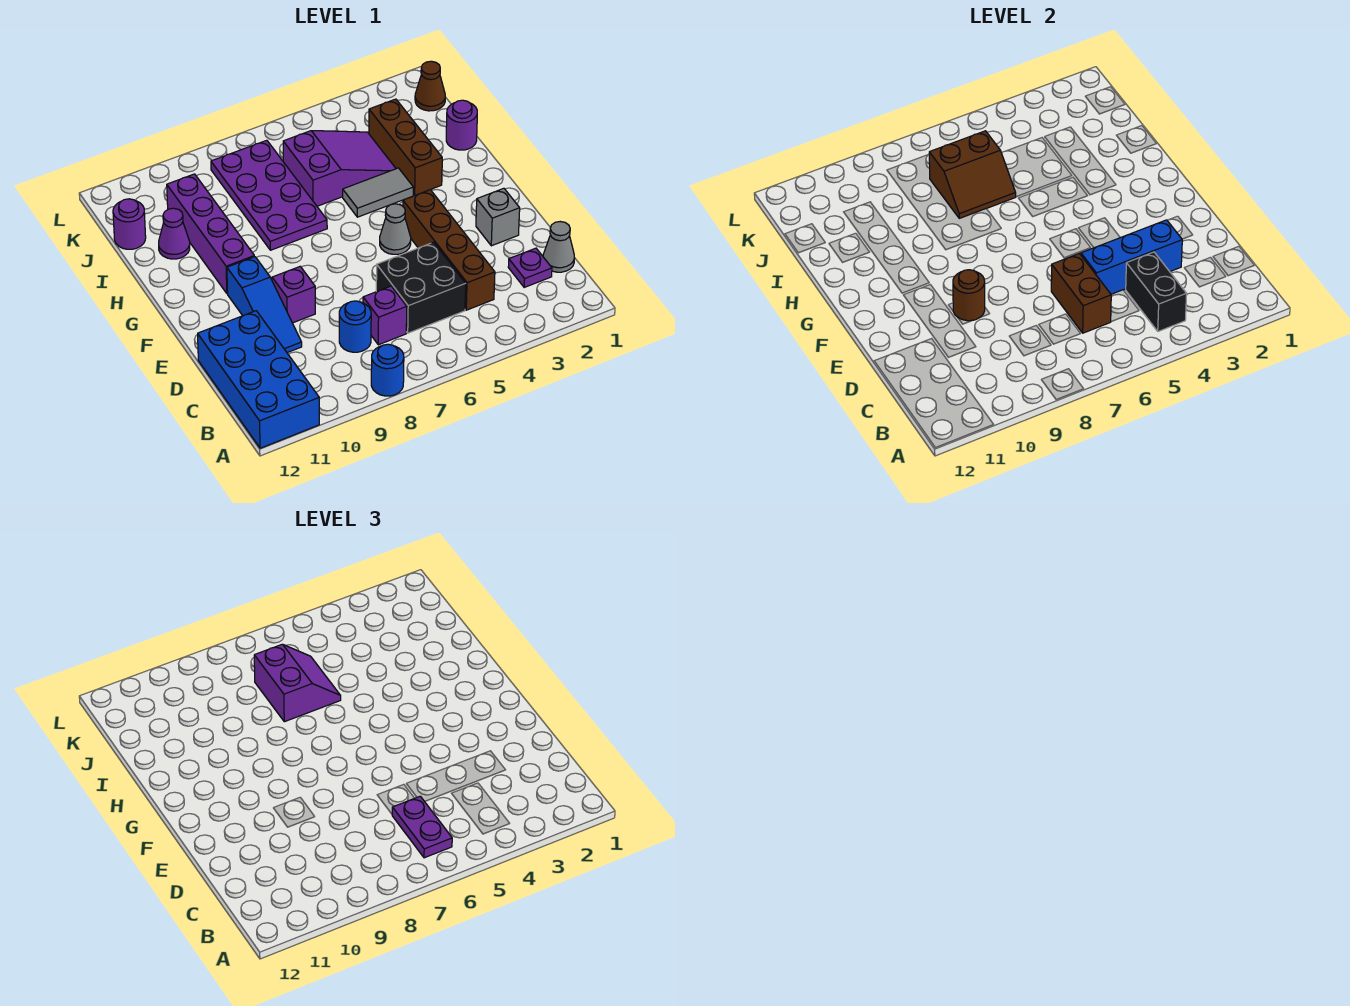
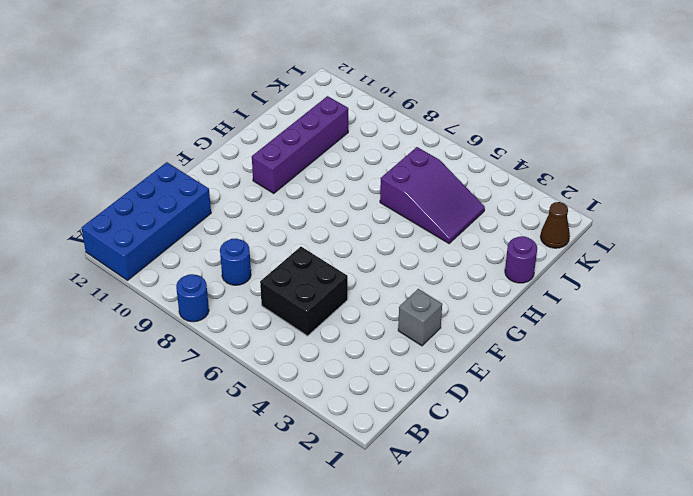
none -> grey 1x1 cone [543,222,574,272]
none -> purple 1x1 plate [508,248,552,287]
none -> brown 1x4 brick [403,190,495,310]

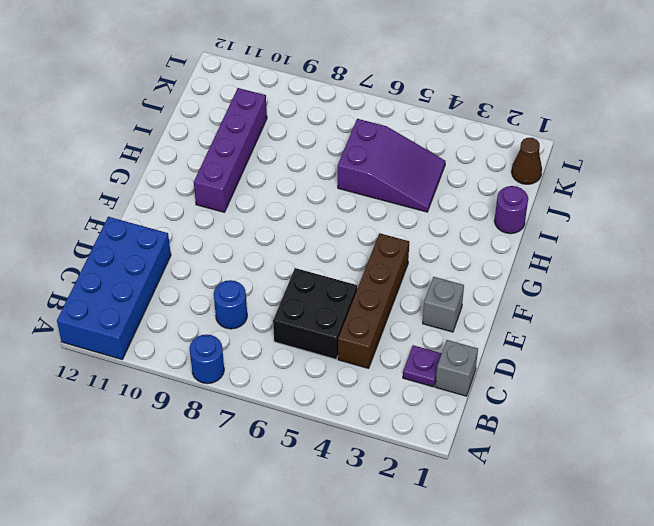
grey 1x1 brick [436,340,478,396] -> grey 1x1 cone [543,222,574,272]
none -> purple 1x1 brick [363,286,407,345]
none -> blue 1x3 slope [227,257,302,353]
none -> purple 1x1 brick [272,267,315,323]

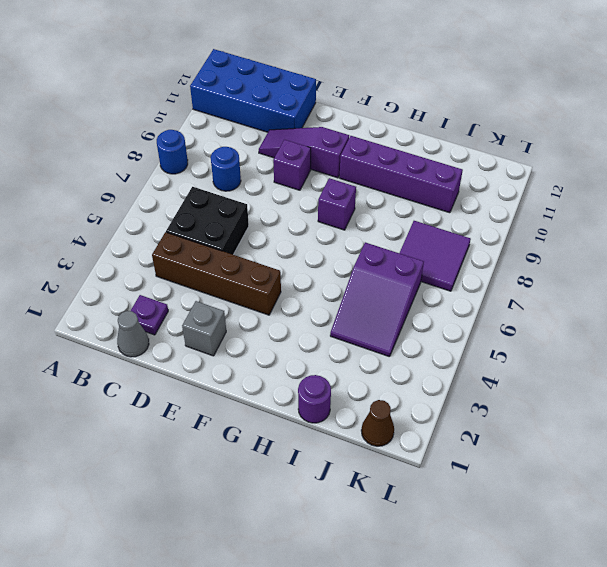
purple 1x3 slope [259,127,349,178] -> blue 1x3 slope [227,257,302,353]
purple 1x1 brick [318,178,356,230] -> purple 1x1 brick moved to [363,286,407,345]
purple 2x2 tile [400,221,471,291] -> purple 2x4 plate [211,140,327,250]
none -> grey 1x1 cone [380,204,411,254]
none -> brown 1x3 brick [369,99,442,195]
none -> grey 1x2 tile [343,168,413,217]

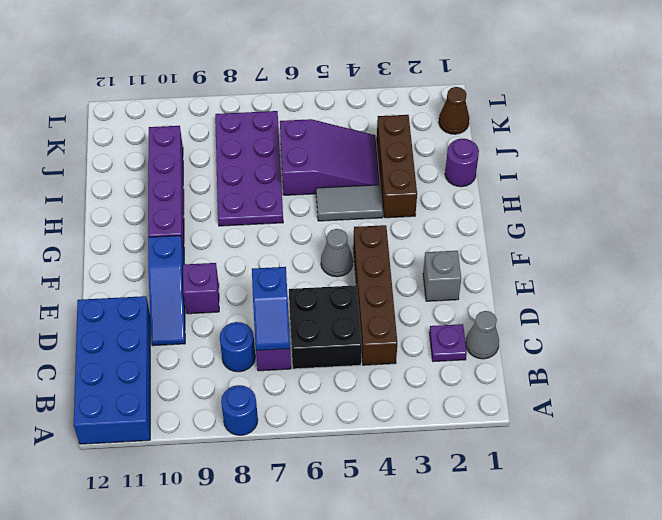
blue 1x2 slope [252,267,290,351] -> none
none -> purple 1x1 cone [159,208,190,259]
none -> purple 1x1 round brick [113,199,146,249]
none -> black 1x2 brick [1126,252,1187,331]

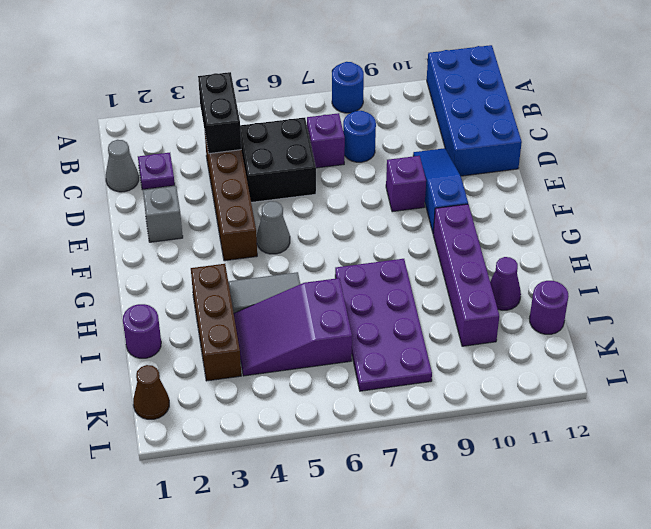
none -> brown 1x2 brick [1051,254,1111,333]
none -> blue 1x3 brick [1081,220,1182,294]
none -> brown 1x1 round brick [953,270,985,321]

